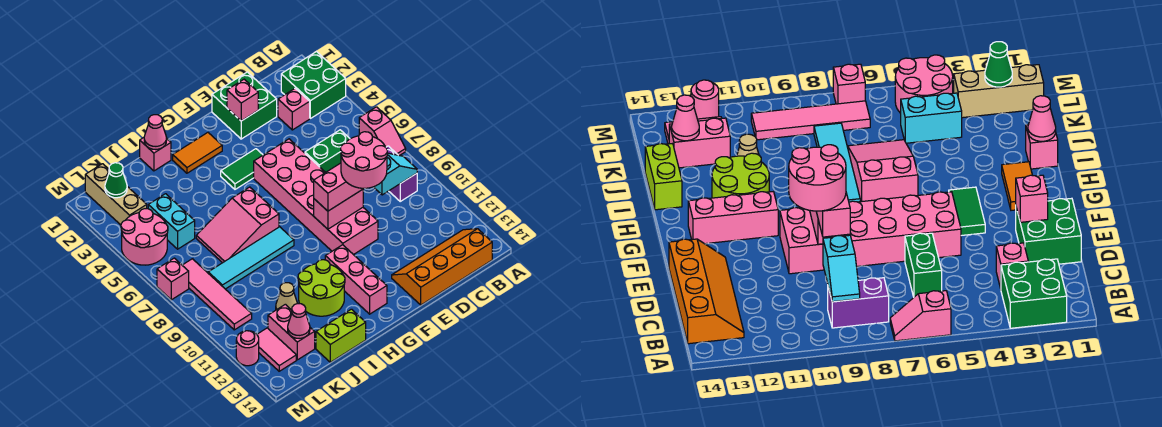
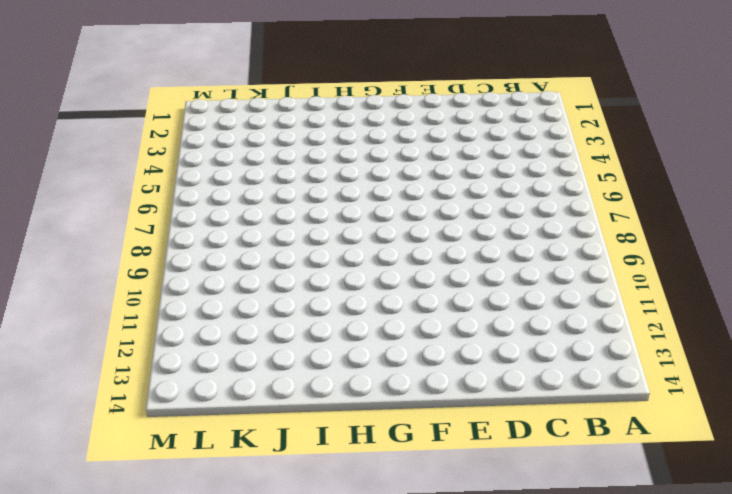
none -> green 2x2 brick [281,52,346,118]
none -> pink 1x2 slope [359,107,406,156]
none -> purple 1x2 brick [386,146,417,201]
none -> orange 2x4 slope [392,229,492,305]

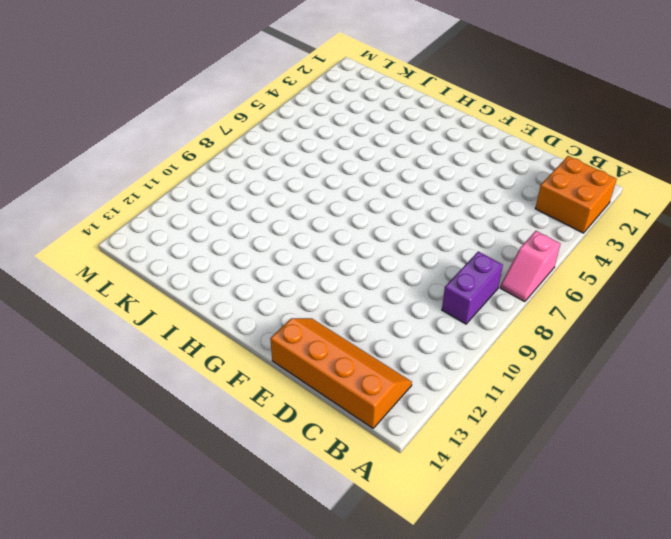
orange 2x2 brick [535,156,617,233] -> green 2x2 brick [281,52,346,118]
none -> pink 1x1 brick [278,88,310,130]
none -> green 1x2 brick [305,130,350,172]
none -> green 2x2 brick [212,72,277,139]
none -> pink 2x6 brick [254,139,378,255]

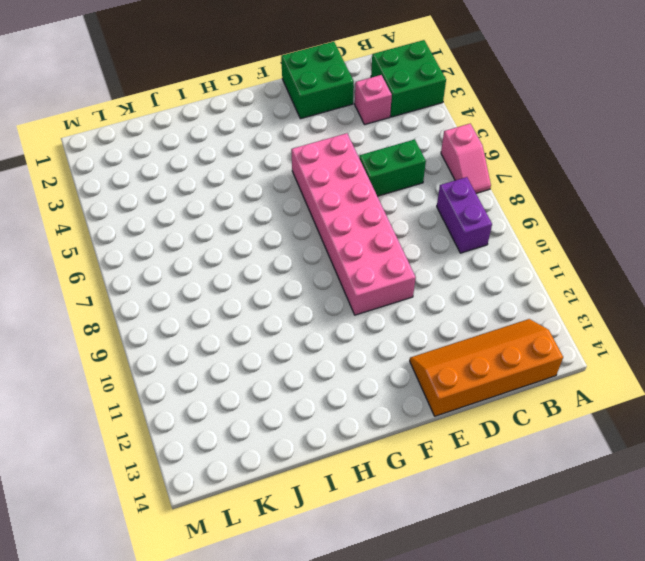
none -> green 1x2 tile [221,149,263,189]
none -> orange 1x2 tile [173,133,222,173]
none -> pink 1x3 brick [325,245,387,314]
none -> pink 2x3 slope [196,187,279,263]

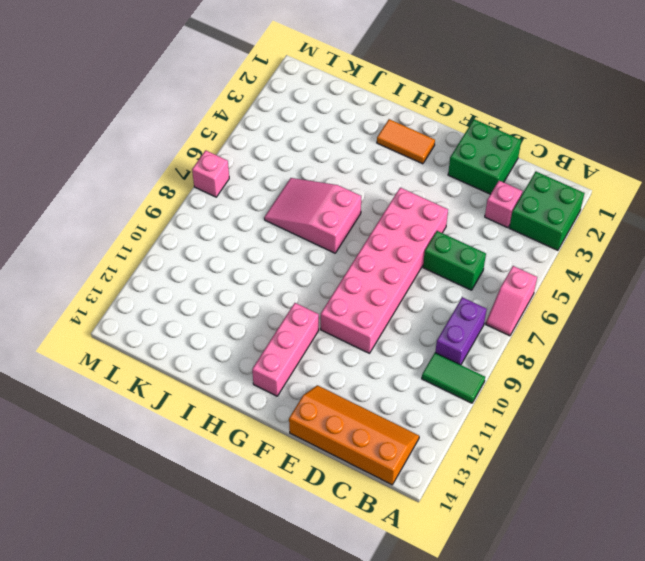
green 1x2 tile [422,353,485,403] -> green 1x2 tile moved to [221,149,263,189]
none -> cyan 1x4 tile [208,227,294,289]
none -> lime 2x2 round brick [298,260,345,316]
none -> pink 1x1 brick [140,138,171,171]
none -> lime 1x2 brick [316,309,366,362]

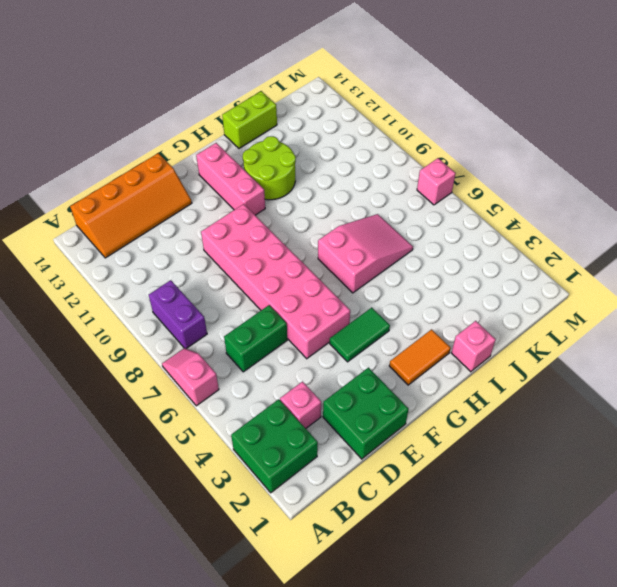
none -> cyan 1x4 tile [208,227,294,289]
none -> tan 1x1 cone [276,283,298,310]
none -> cyan 1x2 brick [148,194,195,249]
none -> pink 1x2 brick [268,304,315,360]

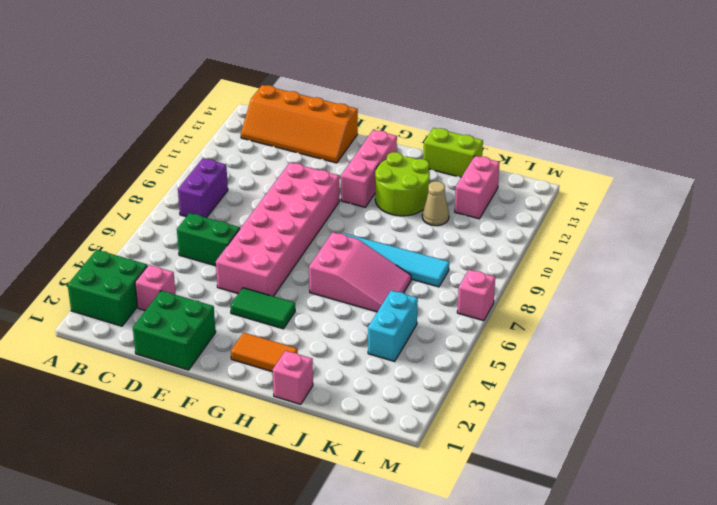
none -> pink 1x2 slope [359,107,406,156]
none -> tan 1x3 brick [85,164,147,225]
none -> pink 2x2 round brick [121,209,168,265]
none -> pink 1x4 tile [182,259,252,330]

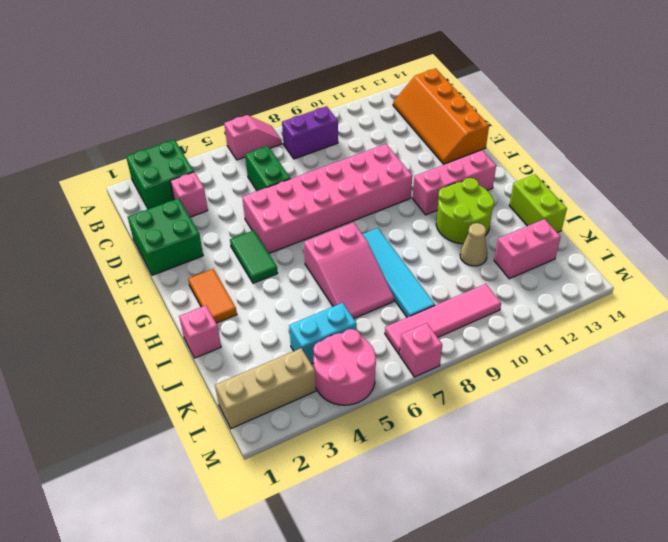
none -> pink 1x2 tile [257,328,296,371]
none -> pink 1x1 round brick [236,331,259,366]
none -> cyan 1x2 slope [374,153,417,195]
none -> pink 1x1 brick [227,79,258,121]

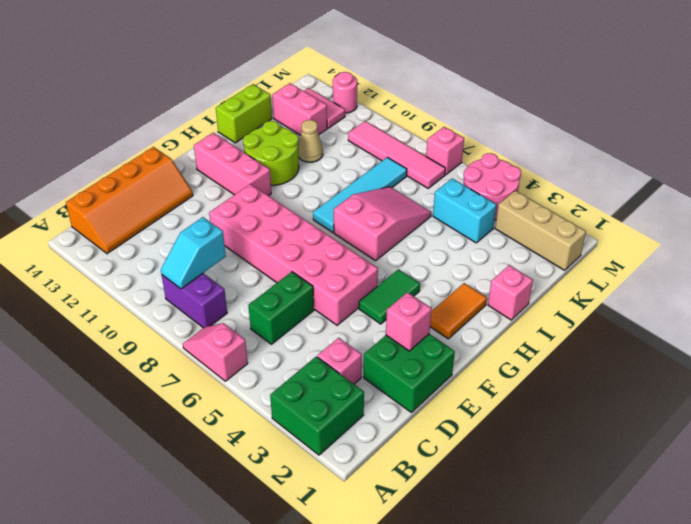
none -> pink 1x2 brick [314,189,363,229]
none -> pink 1x1 cone [144,115,167,150]
none -> pink 1x1 cone [288,304,310,339]
none -> green 1x1 cone [105,163,127,198]

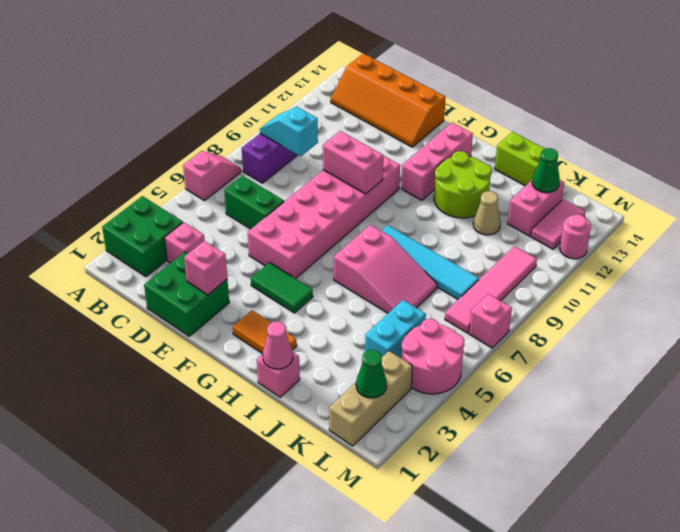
green 1x1 cone [532,148,560,193] -> pink 1x1 cone [288,304,310,339]
none -> pink 1x3 brick [314,163,364,211]
none -> pink 2x2 round brick [341,132,387,188]

